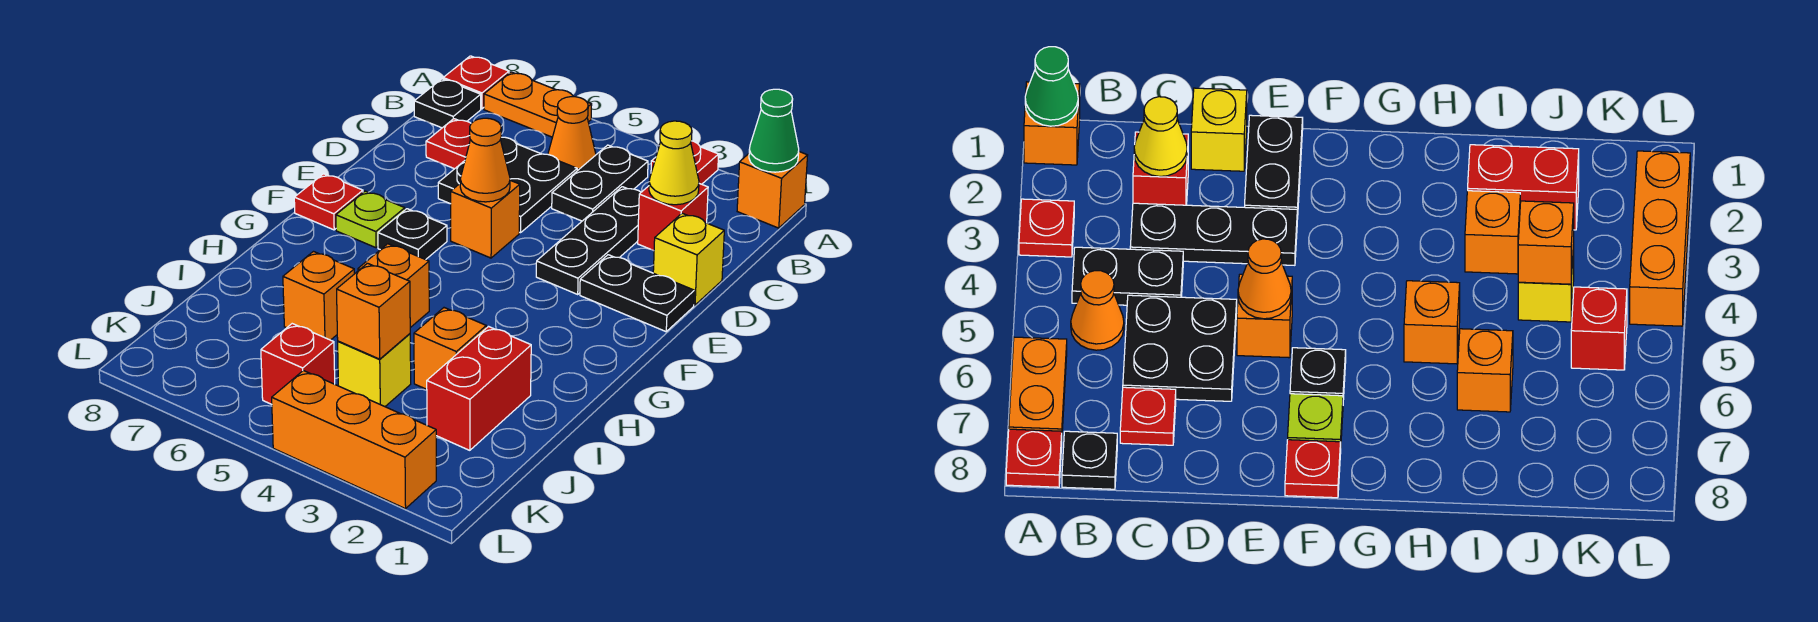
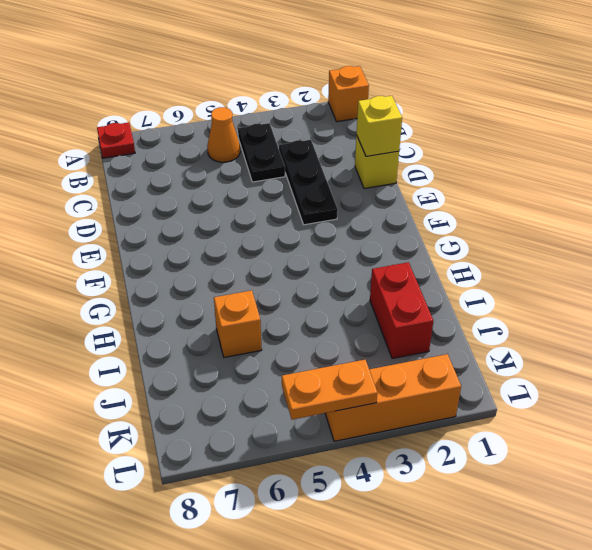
yellow 1x1 brick [357,96,402,156] -> yellow 1x1 brick moved to [338,334,411,407]
orange 1x2 plate [282,360,377,420] -> orange 1x2 plate moved to [484,72,592,137]
none -> red 1x1 plate [651,141,719,184]
none -> black 1x1 plate [414,79,481,128]
none -> red 1x1 brick [638,184,708,251]

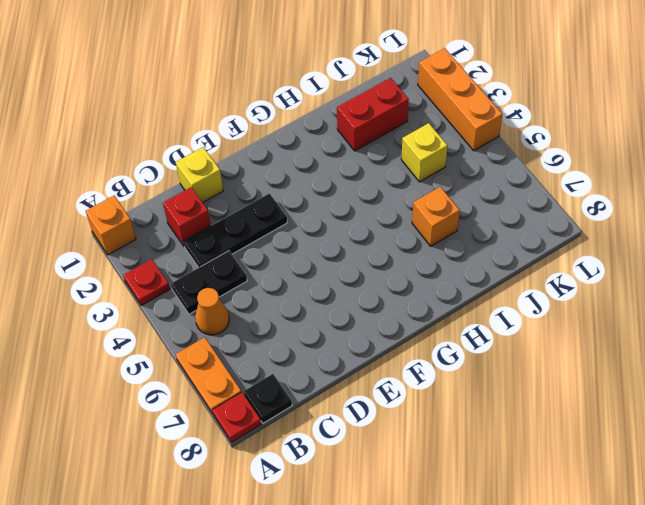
none -> black 2x2 plate [438,137,577,233]
none -> red 1x1 plate [426,119,471,169]
none -> black 1x2 plate [580,255,694,332]

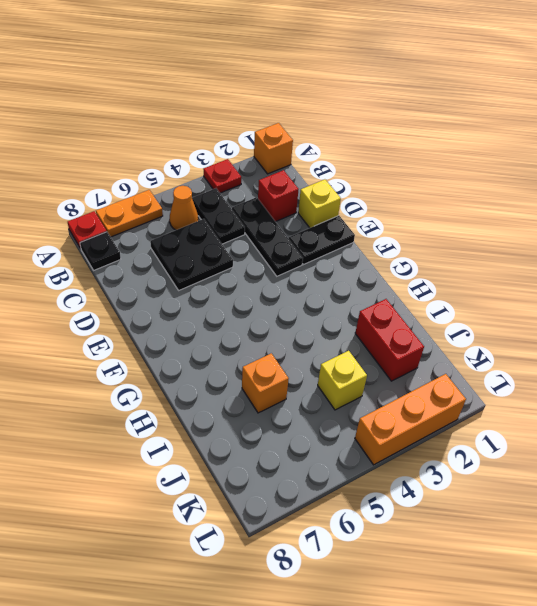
none -> red 1x1 plate [426,119,471,169]
none -> orange 1x1 brick [451,180,520,258]
none -> black 1x1 plate [378,209,447,260]

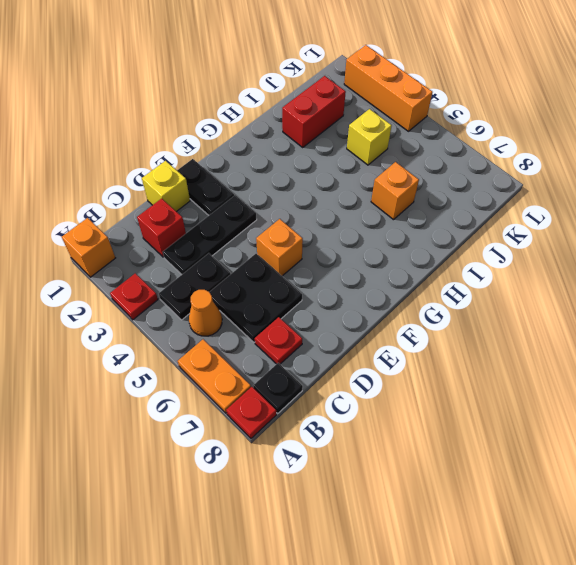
none -> black 1x1 plate [378,209,447,260]
none -> lime 1x1 plate [336,191,405,248]
none -> red 1x1 plate [294,174,363,230]

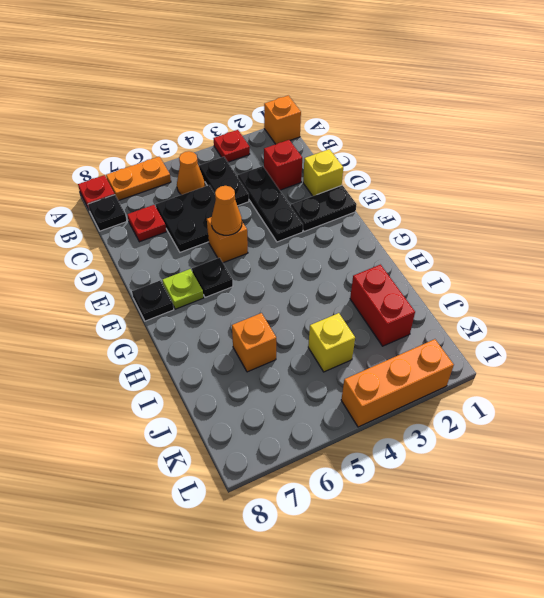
black 1x1 plate [132,280,174,321] -> red 1x1 plate [294,174,363,230]
none -> orange 1x1 brick [358,244,429,328]
none -> orange 1x1 brick [414,308,486,389]
none -> red 1x1 brick [261,324,335,404]

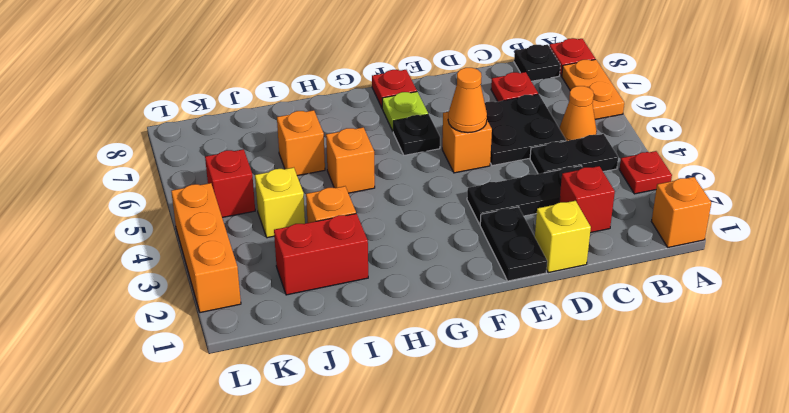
none -> green 1x1 cone [749,89,799,172]
none -> yellow 1x1 cone [649,121,699,205]
none -> orange 1x1 brick [337,263,410,359]

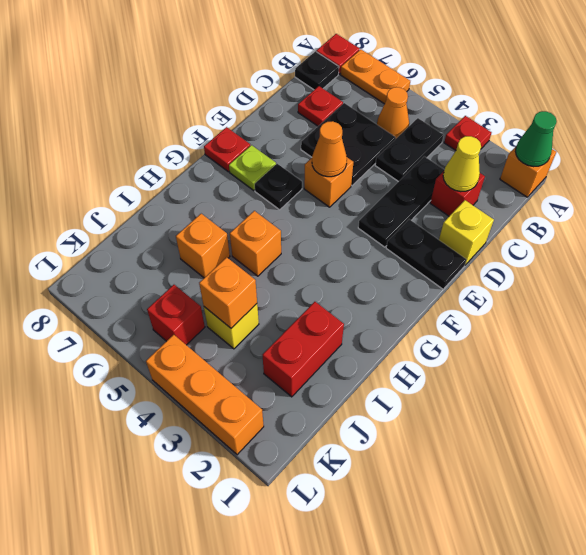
none -> orange 1x1 brick [414,308,486,389]

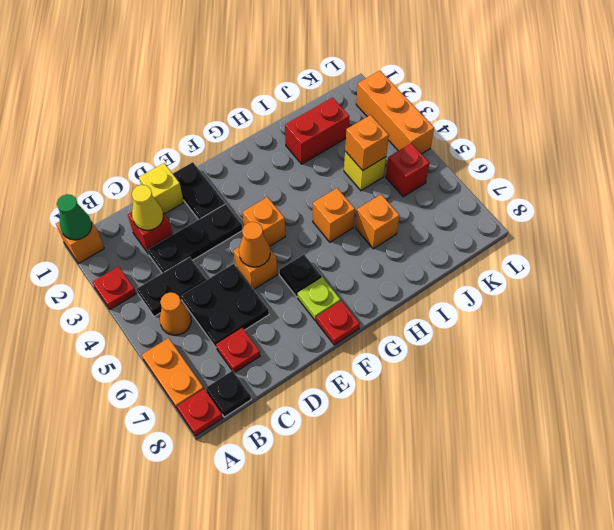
orange 1x1 brick [243,197,285,246] -> orange 1x1 brick moved to [414,308,486,389]

